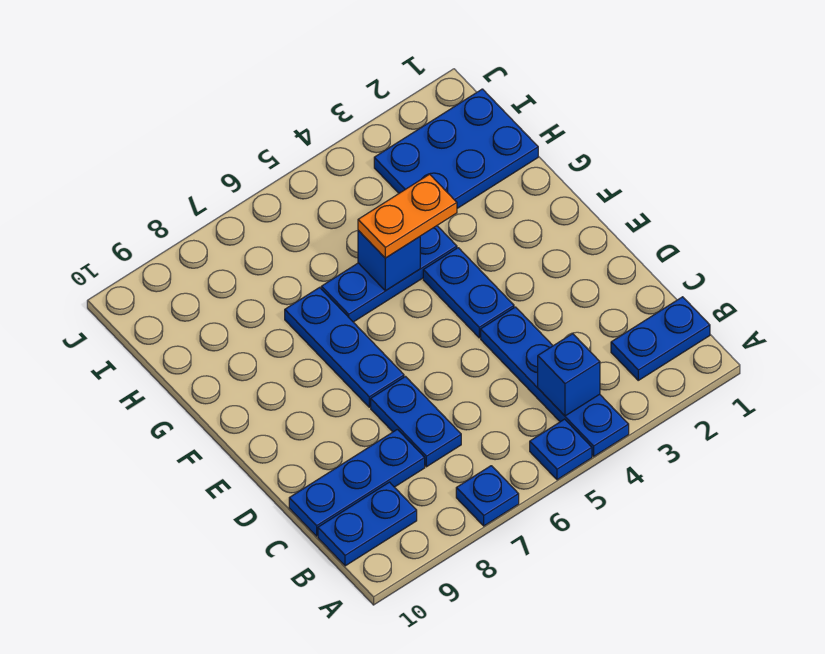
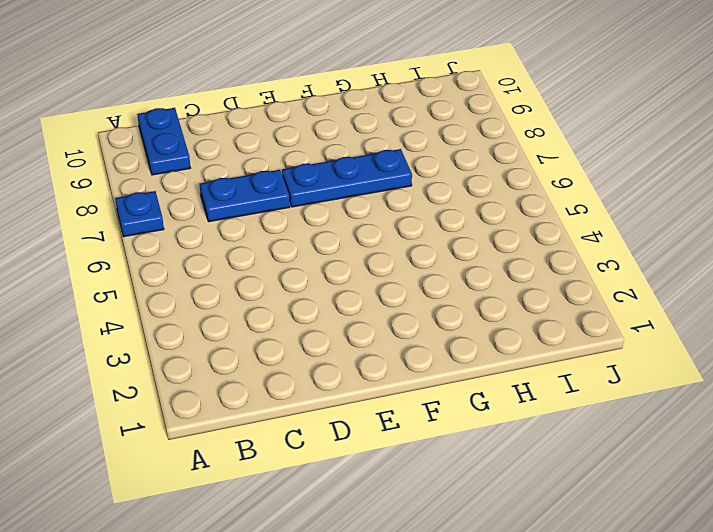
none -> blue 1x4 plate [481,307,629,456]
none -> blue 1x1 plate [530,419,592,480]
none -> blue 1x2 plate [611,297,710,380]

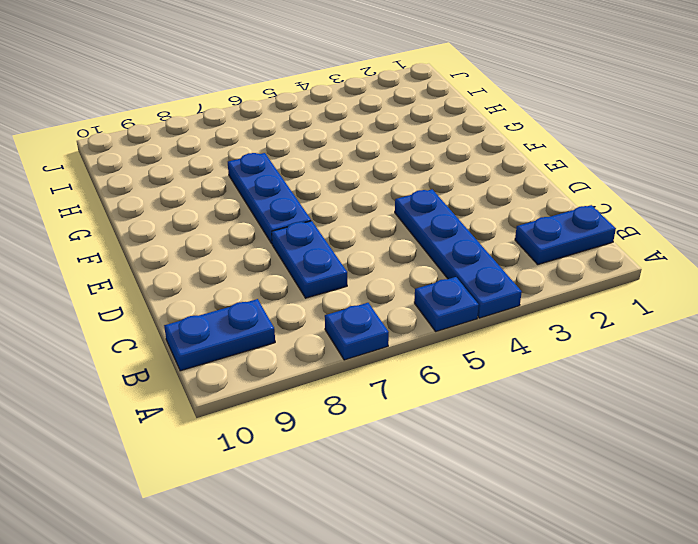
none -> blue 1x3 plate [289,429,425,536]
none -> blue 1x2 plate [423,248,514,338]
none -> blue 1x3 plate [321,226,457,322]

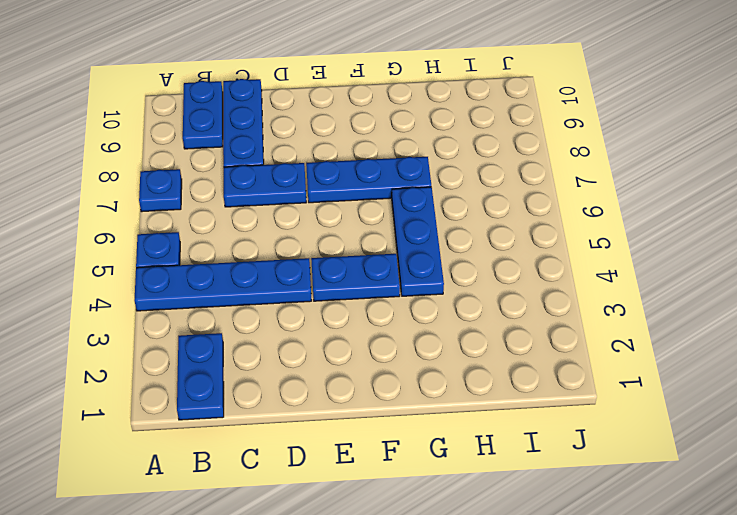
none -> blue 2x3 plate [374,89,538,208]
none -> blue 1x1 brick [538,334,600,416]
none -> blue 1x1 brick [358,231,420,291]

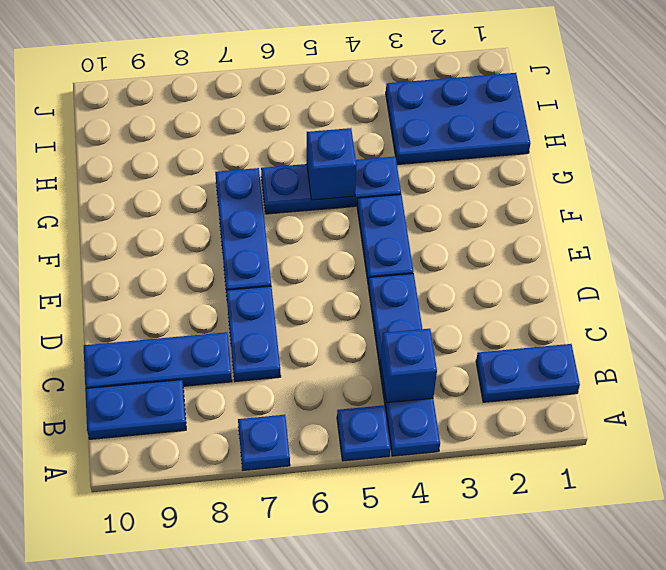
none -> orange 1x2 plate [358,174,457,258]

